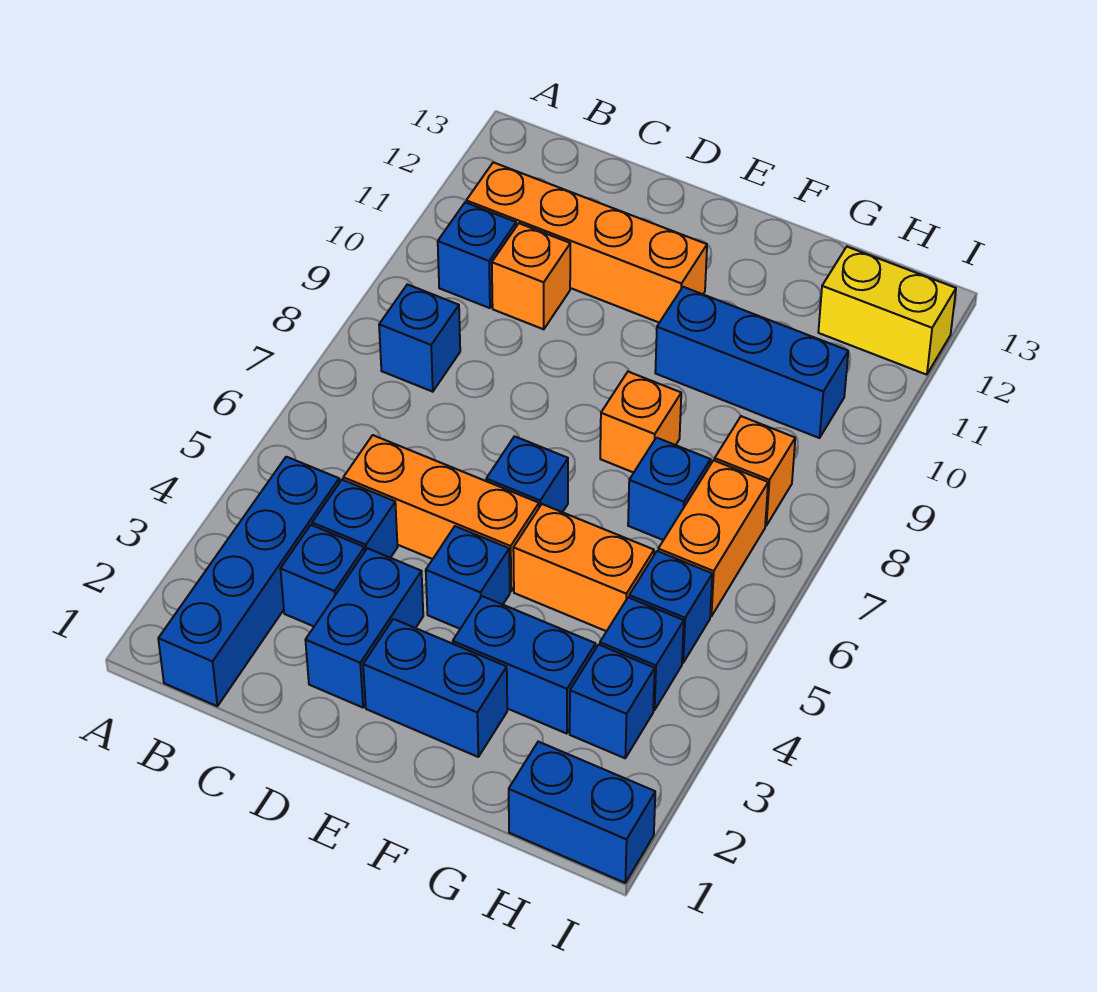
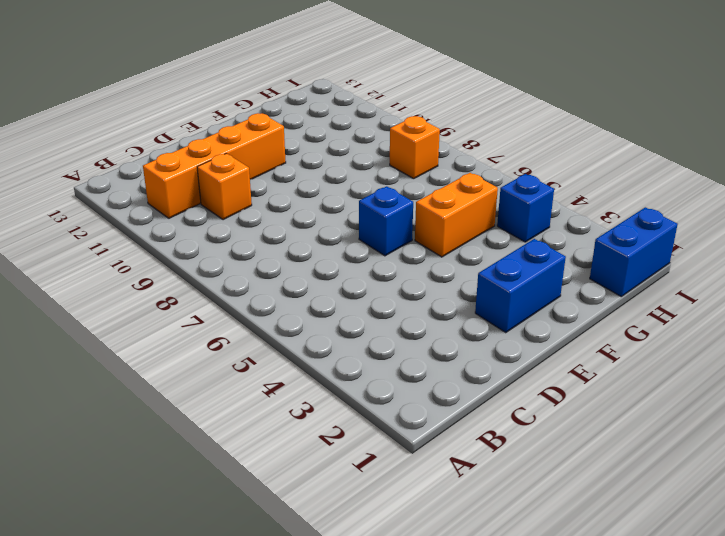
none -> blue 1x4 brick [158,457,339,706]
none -> blue 1x1 brick [379,284,460,392]
none -> blue 1x1 brick [438,203,516,308]

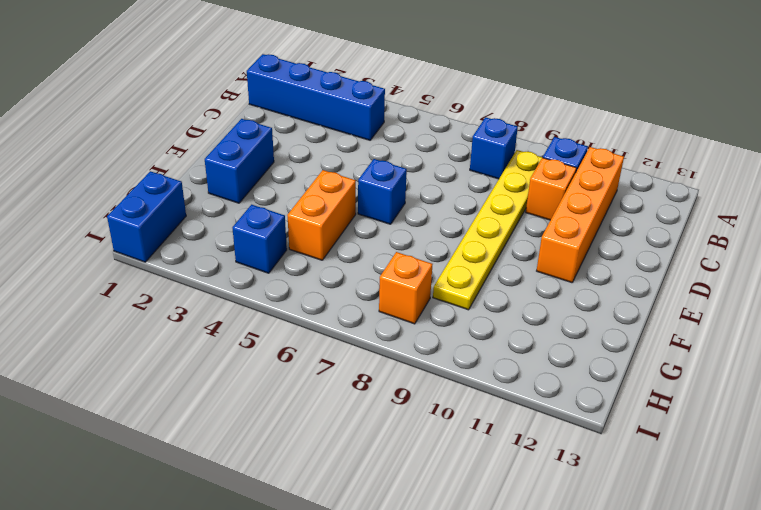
yellow 1x6 plate [433,150,542,310] -> none
none -> blue 1x1 brick [281,525,365,626]
none -> blue 1x1 brick [312,480,398,558]
none -> orange 1x3 brick [343,435,539,592]

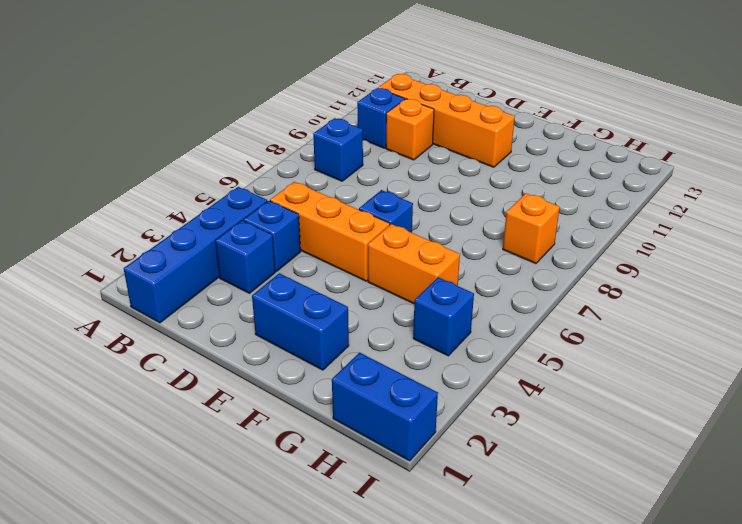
none -> blue 1x2 brick [305,548,423,708]
none -> blue 1x1 brick [426,526,510,629]
none -> blue 1x2 brick [453,596,596,734]

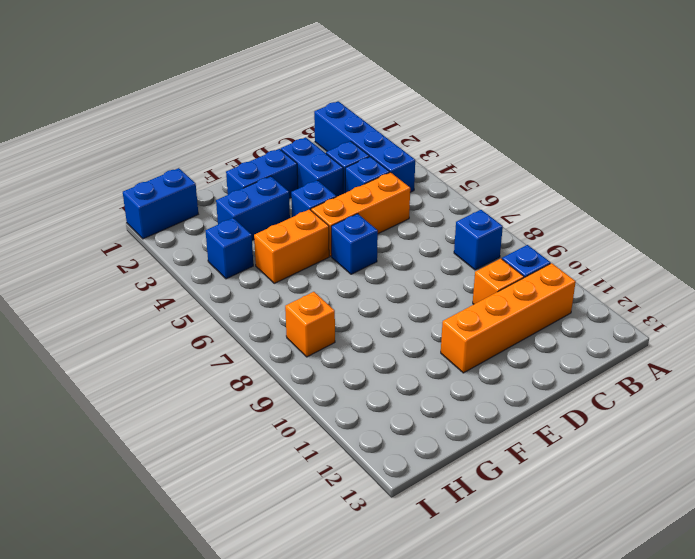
none -> orange 1x1 brick [600,372,681,473]
none -> blue 1x3 brick [655,287,848,438]
none -> blue 1x1 brick [628,438,711,540]

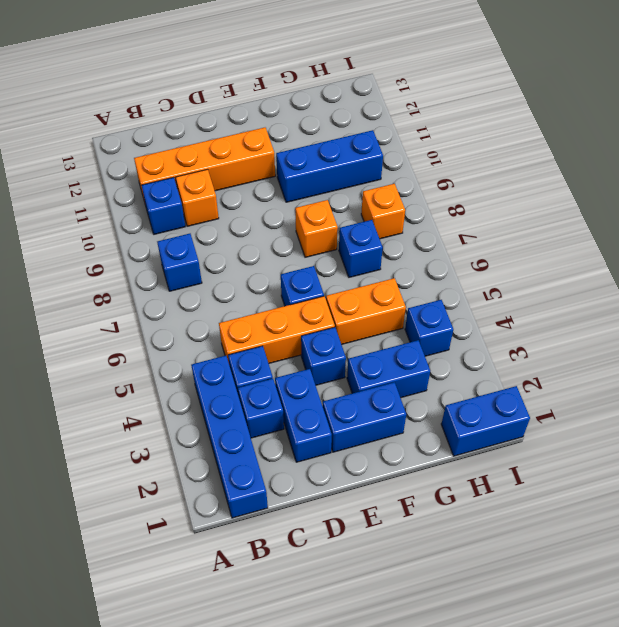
none -> blue 1x1 brick [570,645,655,758]
none -> blue 1x1 brick [629,551,712,663]
none -> orange 1x2 brick [658,460,768,616]

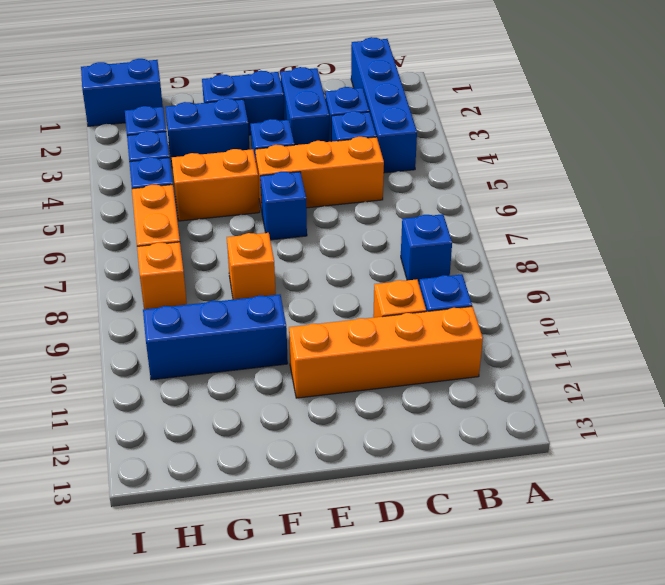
none -> blue 1x1 brick [628,438,711,540]
none -> yellow 1x2 brick [818,247,956,375]

